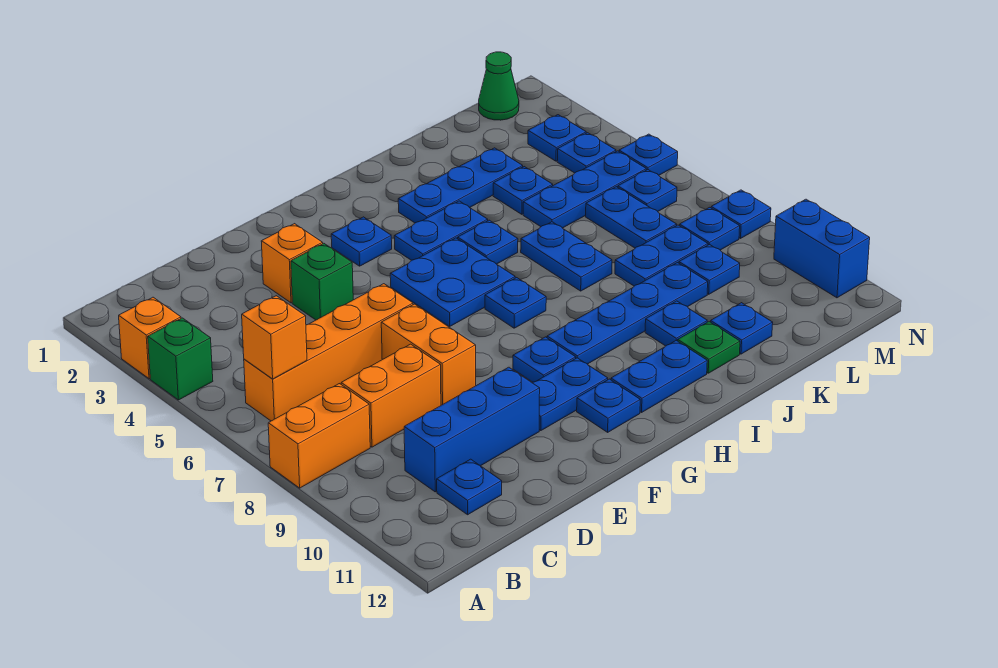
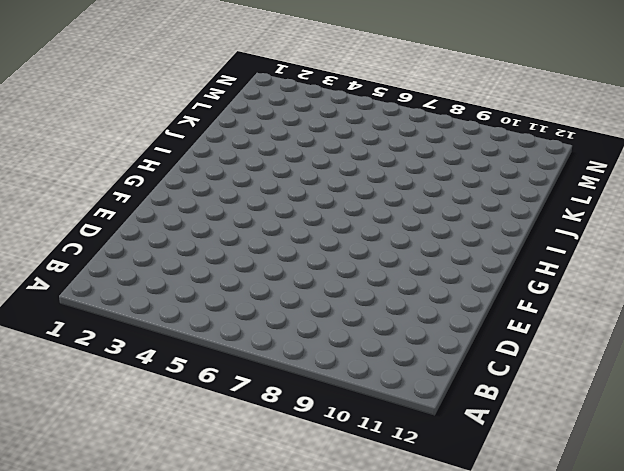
none -> orange 1x1 brick [119,297,181,379]
none -> green 1x1 brick [148,318,213,400]
none -> orange 1x2 brick [268,384,370,488]
none -> orange 1x4 brick [244,284,413,421]

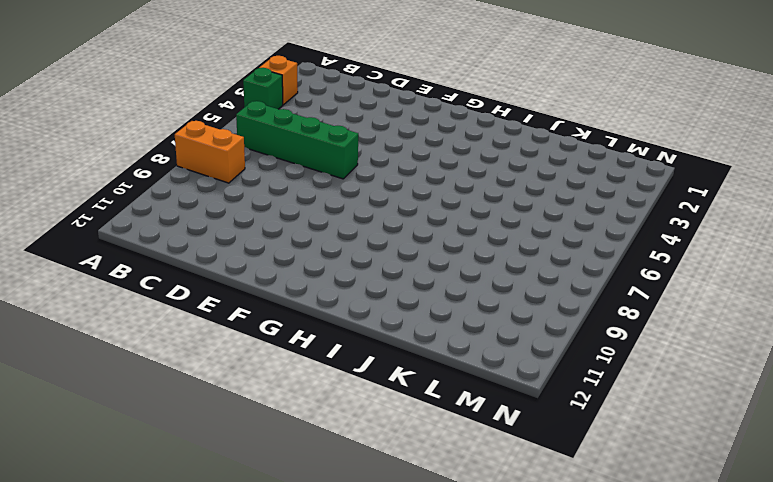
green 1x4 brick [236,101,358,179] -> orange 1x4 brick [244,284,413,421]
none -> orange 1x2 brick [341,344,441,447]
none -> blue 1x3 brick [404,367,540,492]
none -> blue 1x1 plate [437,459,502,515]
none -> orange 1x1 brick [261,224,323,303]

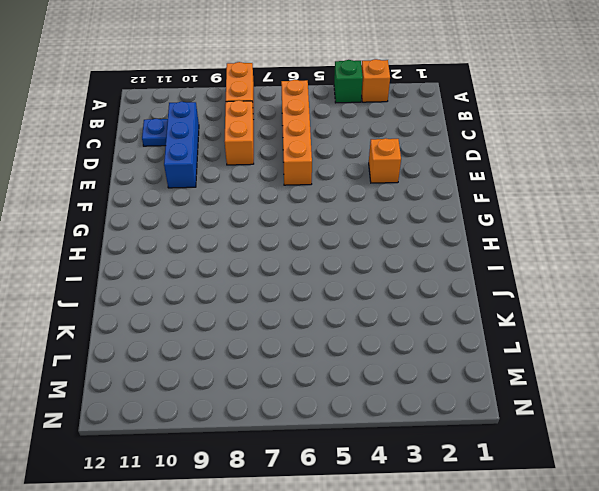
none -> green 1x1 brick [291,243,353,320]
none -> orange 1x2 brick [381,304,476,405]
none -> blue 1x2 plate [533,358,608,431]
none -> blue 1x1 plate [331,217,392,266]

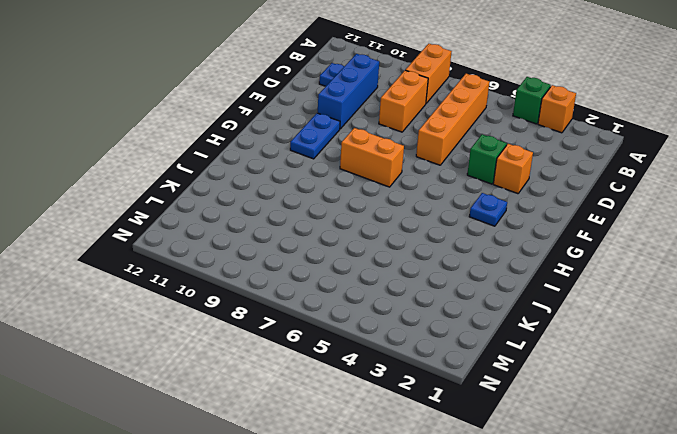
orange 1x2 brick [340,128,404,187] -> orange 1x2 brick moved to [381,304,476,405]
none -> blue 2x2 plate [390,238,515,326]
none -> blue 1x1 plate [513,337,576,382]
none -> blue 1x1 plate [577,379,640,432]
none -> blue 1x2 plate [394,201,488,260]

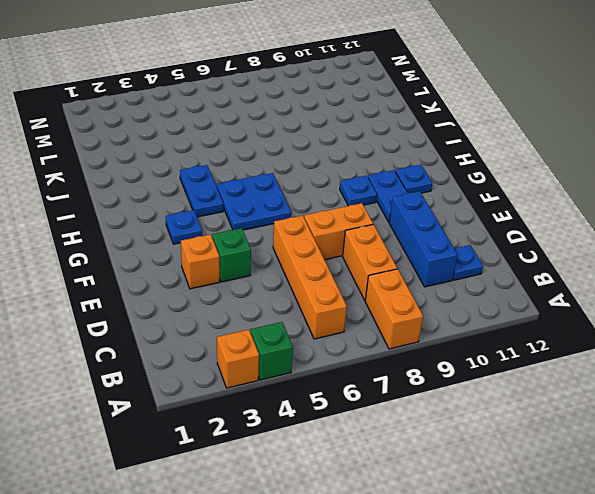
none -> blue 1x1 plate [485,278,546,328]
none -> blue 1x4 plate [547,263,708,364]
none -> blue 1x2 plate [611,341,707,412]
none -> blue 1x3 plate [398,148,523,223]

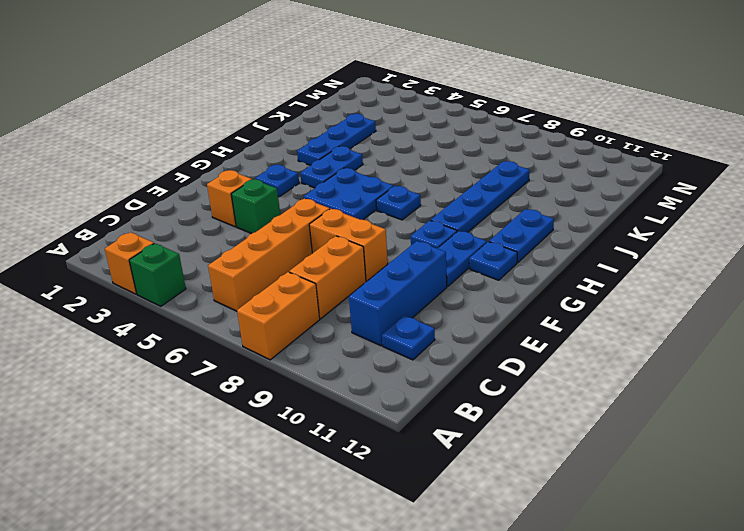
none -> blue 1x1 plate [458,220,518,264]
none -> blue 1x2 plate [521,222,612,291]
none -> blue 1x1 plate [645,301,707,346]
none -> green 1x1 plate [678,322,740,373]

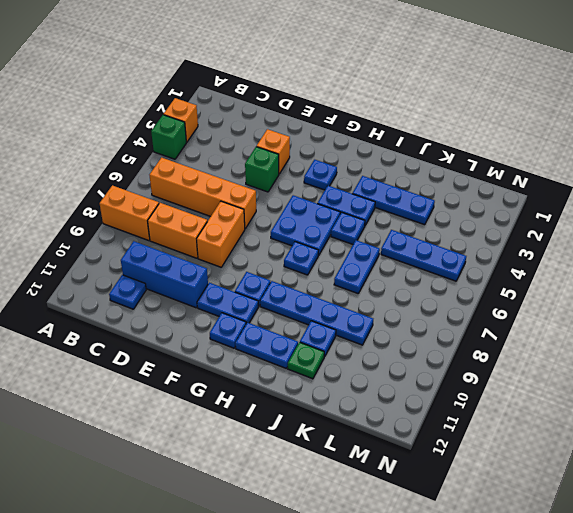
none -> blue 1x1 plate [493,167,553,214]
none -> blue 1x2 plate [615,225,708,286]
none -> blue 1x1 plate [711,303,773,354]
none -> blue 1x2 plate [586,187,677,248]

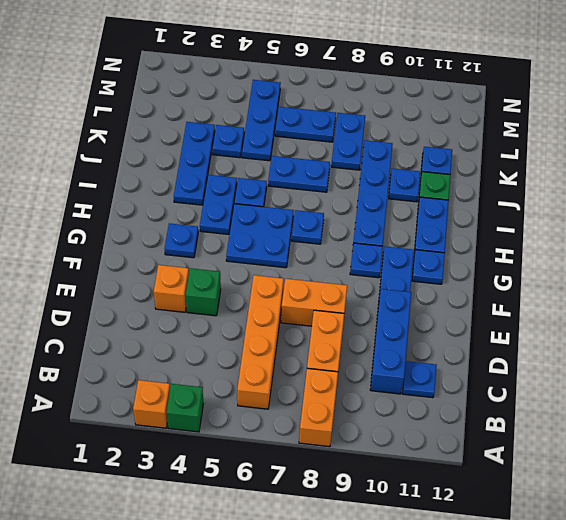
none -> blue 1x1 plate [679,244,740,294]
none -> green 1x1 cone [479,52,519,120]
none -> blue 1x1 plate [528,115,586,161]
none -> blue 1x1 plate [557,133,616,173]

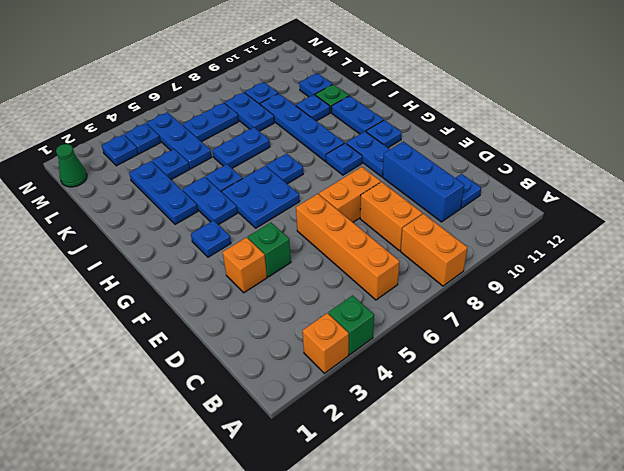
none -> blue 1x1 plate [618,170,677,211]
none -> blue 1x1 plate [680,207,740,250]
none -> blue 1x1 plate [619,134,678,175]
none -> blue 1x1 plate [711,190,771,238]

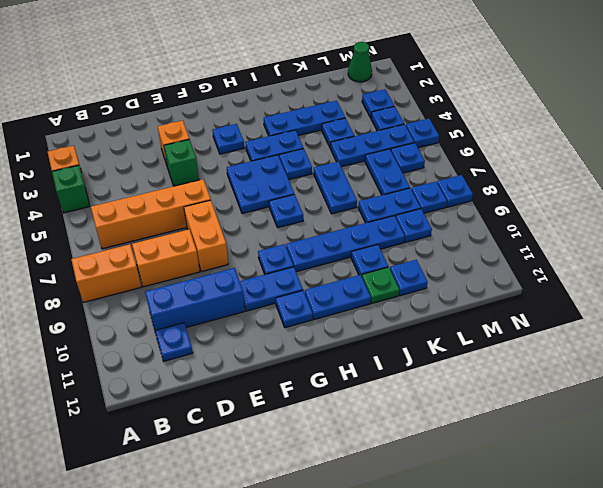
none -> blue 1x2 brick [774,199,870,298]
none -> orange 1x1 brick [242,296,307,379]

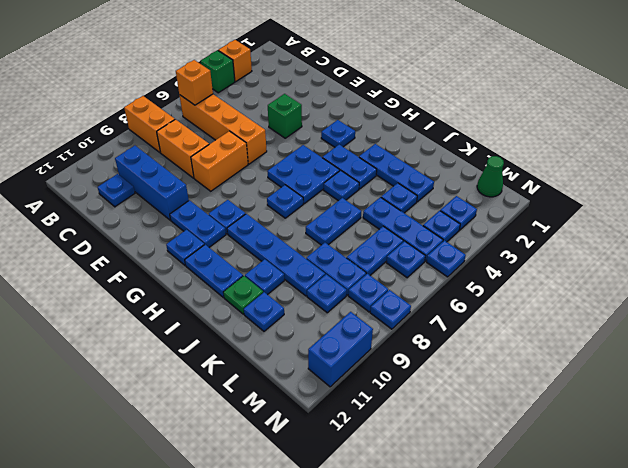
none -> orange 1x1 brick [261,224,323,303]

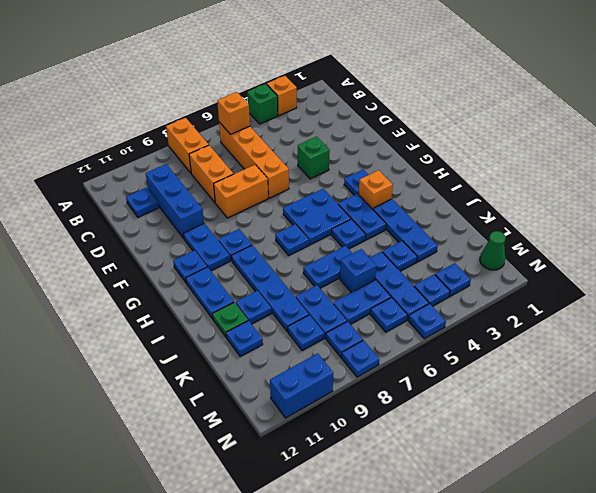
orange 1x1 brick [358,170,393,209] -> orange 1x1 brick moved to [261,224,323,303]
blue 1x1 brick [340,249,376,293] -> none

